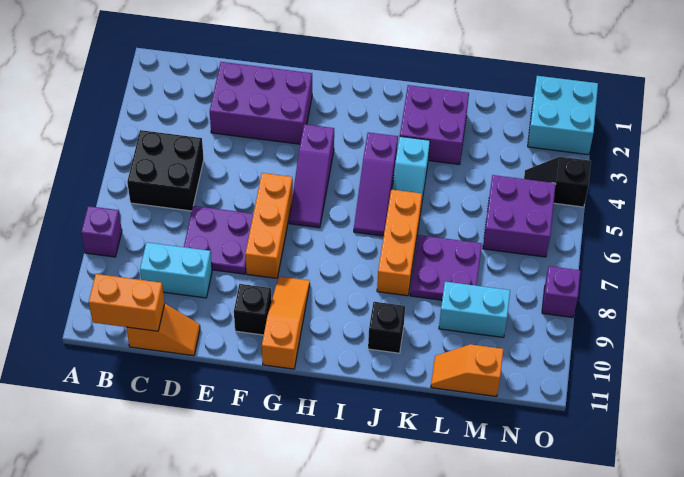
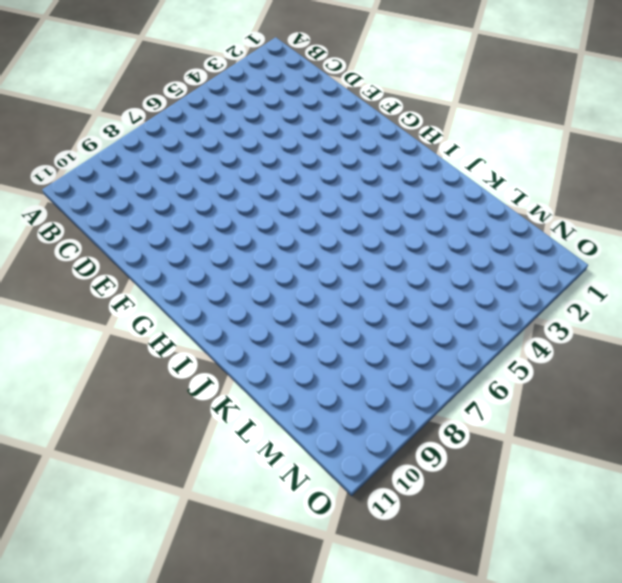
none -> purple 1x1 brick [81,206,122,257]
none -> black 2x2 brick [127,130,204,211]
none -> cyan 1x2 brick [140,242,212,298]

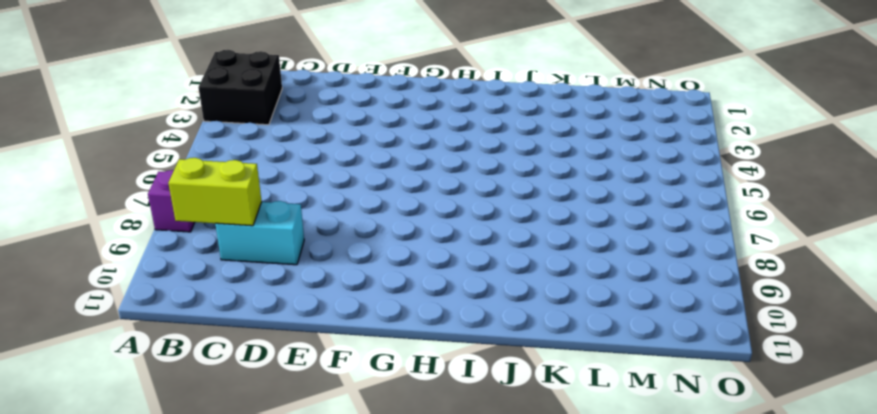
black 2x2 brick [198,50,282,125] -> black 2x2 brick moved to [127,130,204,211]
lime 1x2 brick [168,158,262,226] -> none
none -> orange 1x2 slope [126,304,200,356]
none -> purple 2x3 brick [210,62,312,144]
none -> purple 2x2 plate [184,206,253,274]

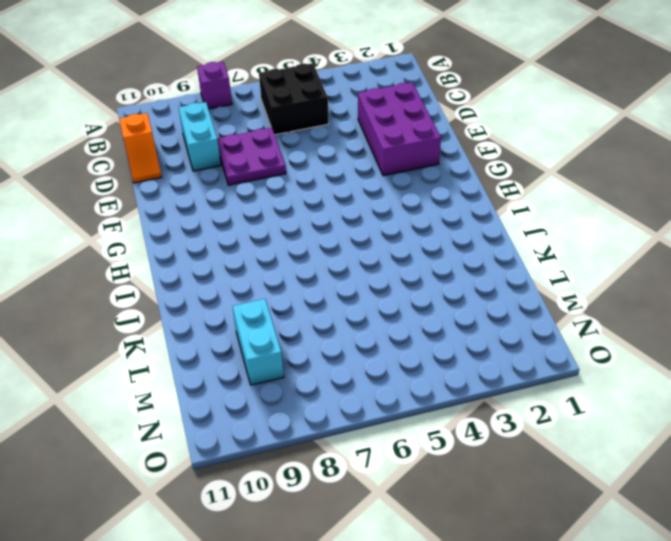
none -> orange 1x3 brick [245,173,293,278]
none -> black 1x1 brick [234,284,272,335]
none -> purple 1x3 slope [289,124,334,228]

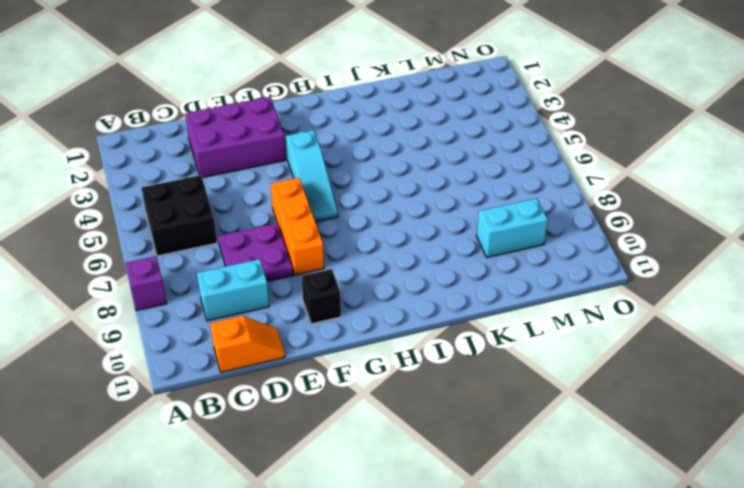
cyan 1x3 slope [286,130,338,222] -> purple 1x3 slope [289,124,334,228]
none -> orange 1x3 slope [262,276,310,369]
none -> purple 1x3 slope [354,132,398,236]
none -> purple 2x2 brick [400,85,469,165]

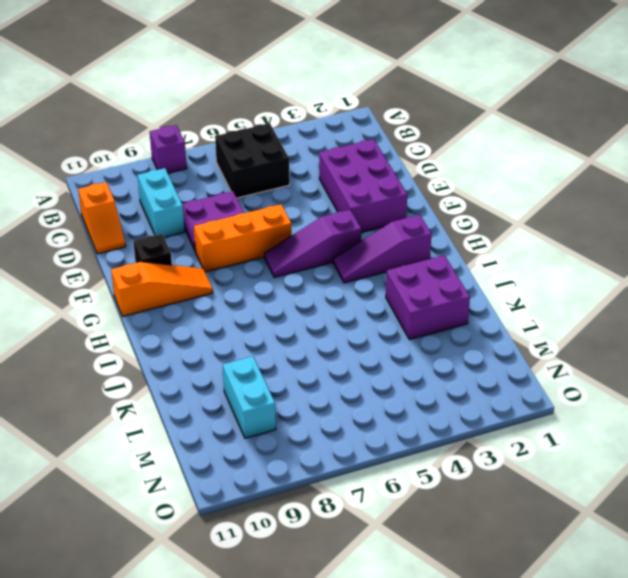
purple 1x3 slope [333,215,432,283] -> purple 1x3 slope moved to [354,132,398,236]
none -> cyan 1x2 slope [392,136,430,213]
none -> orange 1x3 brick [377,189,422,296]
none -> black 1x1 brick [368,302,405,353]

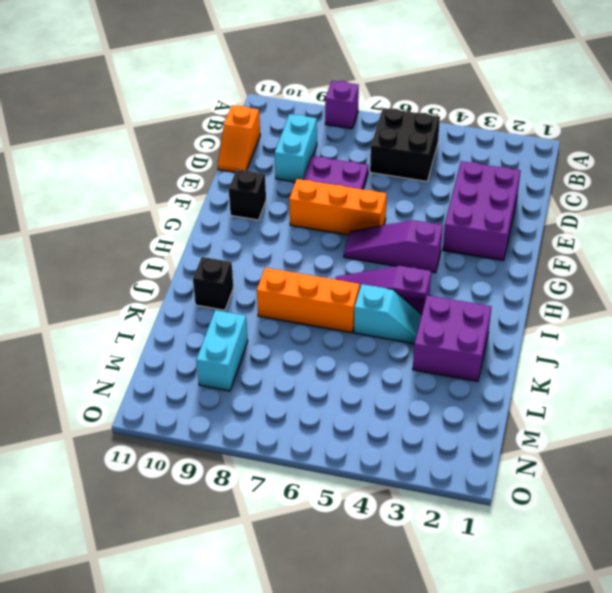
cyan 1x2 slope [354,284,422,344] -> cyan 1x2 slope turned to [392,136,430,213]
none -> orange 1x3 slope [262,276,310,369]
none -> purple 2x2 plate [410,235,482,300]
none -> orange 1x2 slope [431,344,503,397]

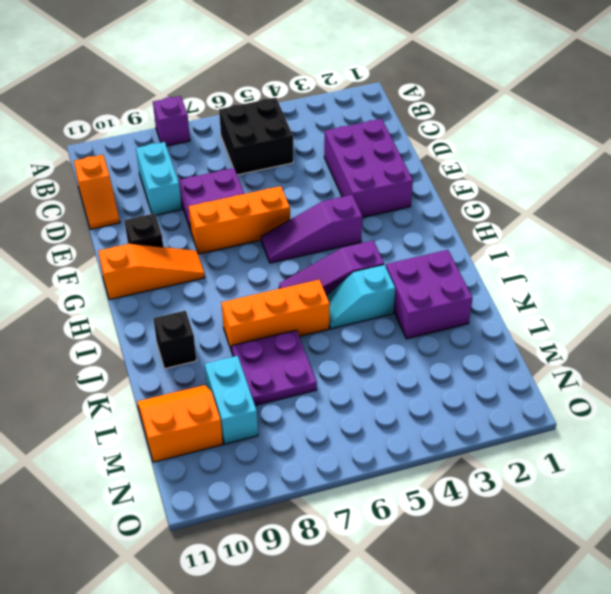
orange 2x2 slope [137,385,223,462] -> orange 1x2 slope [431,344,503,397]
none -> purple 2x2 brick [483,175,556,257]
none -> cyan 2x2 brick [528,76,598,155]
none -> black 1x2 slope [524,157,591,207]

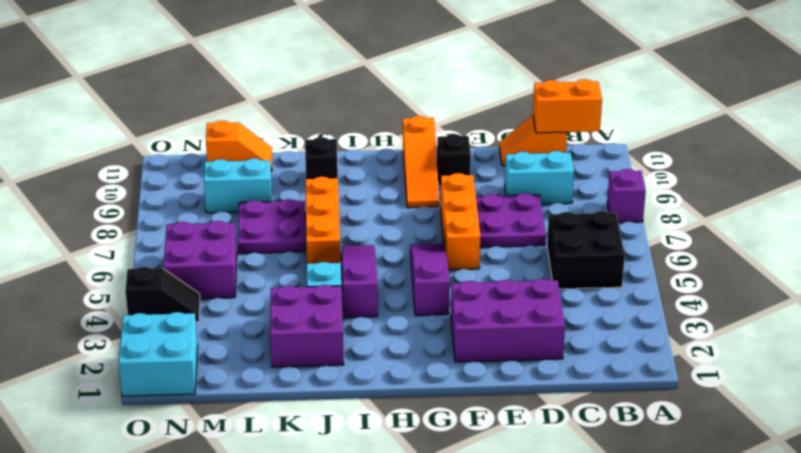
none -> purple 1x1 brick [542,266,580,317]

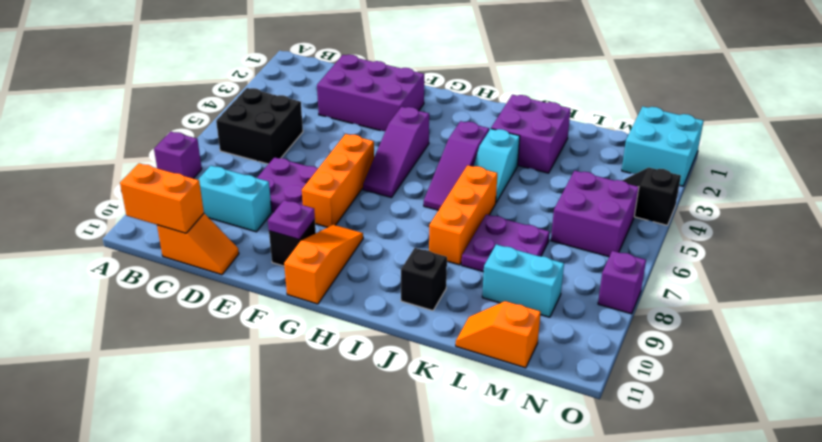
purple 1x1 plate [268,200,315,239] -> none

